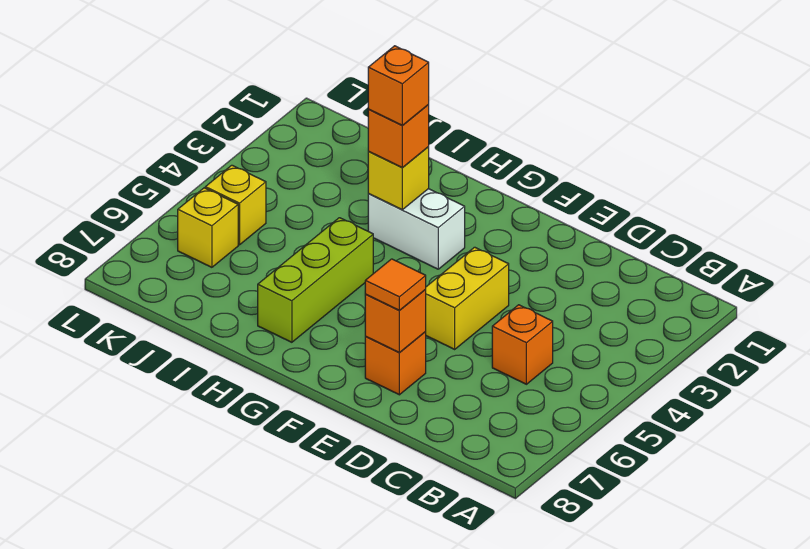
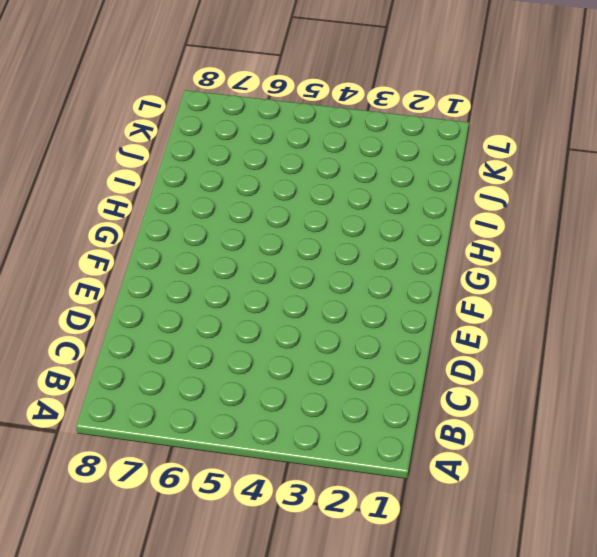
none -> orange 1x1 brick [492,305,553,384]
none -> yellow 1x2 brick [425,247,509,349]
none -> orange 1x1 brick [365,331,426,395]

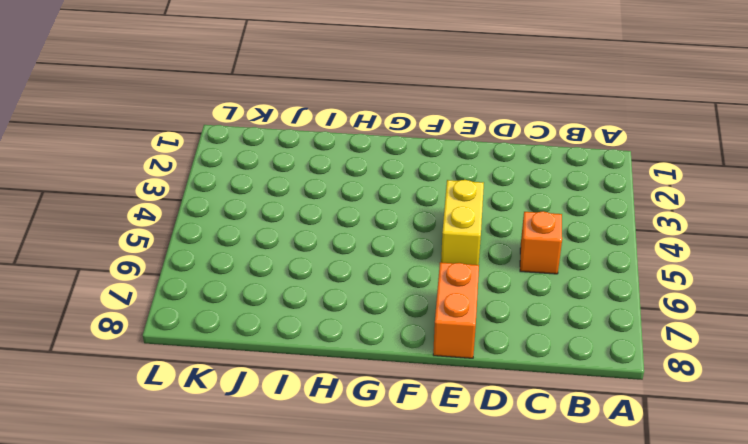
orange 1x2 brick [433,262,479,358] -> orange 1x1 brick [365,331,426,395]
none -> white 1x2 brick [368,189,465,269]
none -> lime 1x3 brick [258,218,373,342]
none -> yellow 1x1 brick [205,165,266,245]

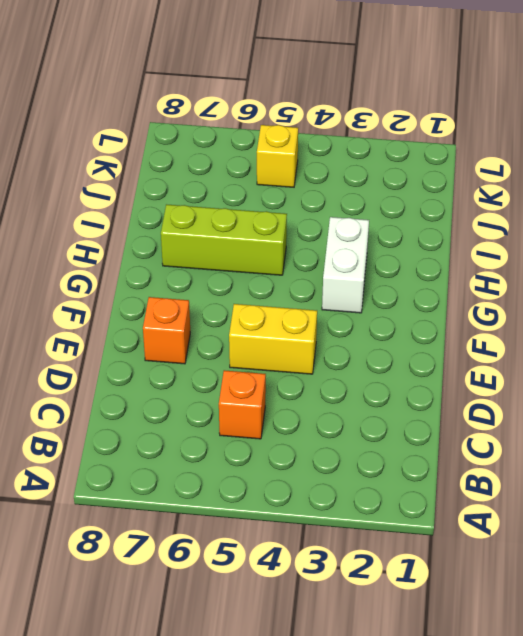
none -> yellow 1x1 brick [178,188,238,267]
none -> orange 1x1 brick [365,290,426,352]
none -> yellow 1x1 brick [368,147,429,210]

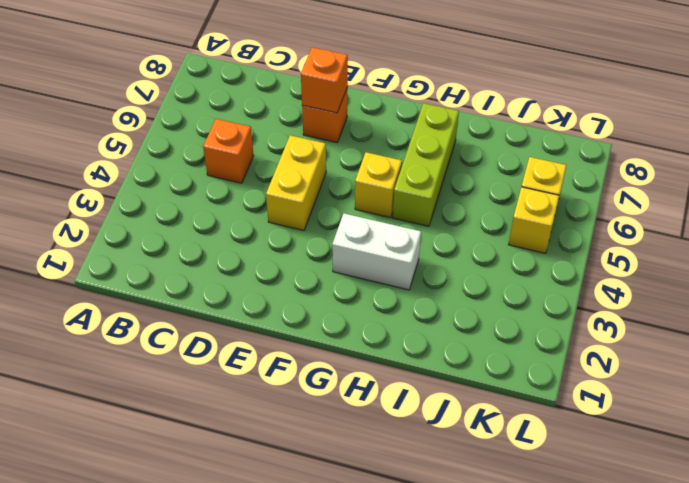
yellow 1x1 brick [355,152,402,218] -> yellow 1x1 brick moved to [368,147,429,210]
none -> orange 1x1 tile [365,259,426,310]
none -> orange 1x1 brick [368,105,429,167]
none -> orange 1x1 brick [368,46,429,125]

